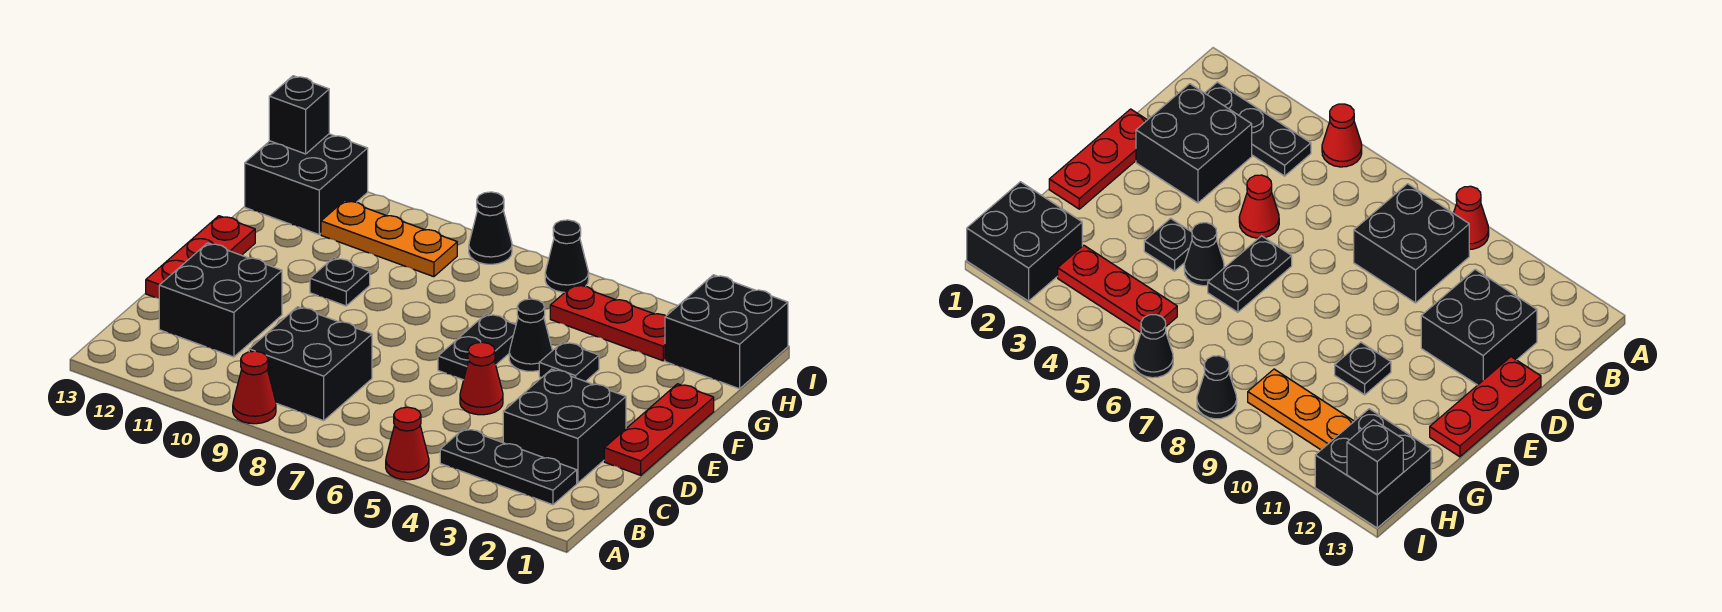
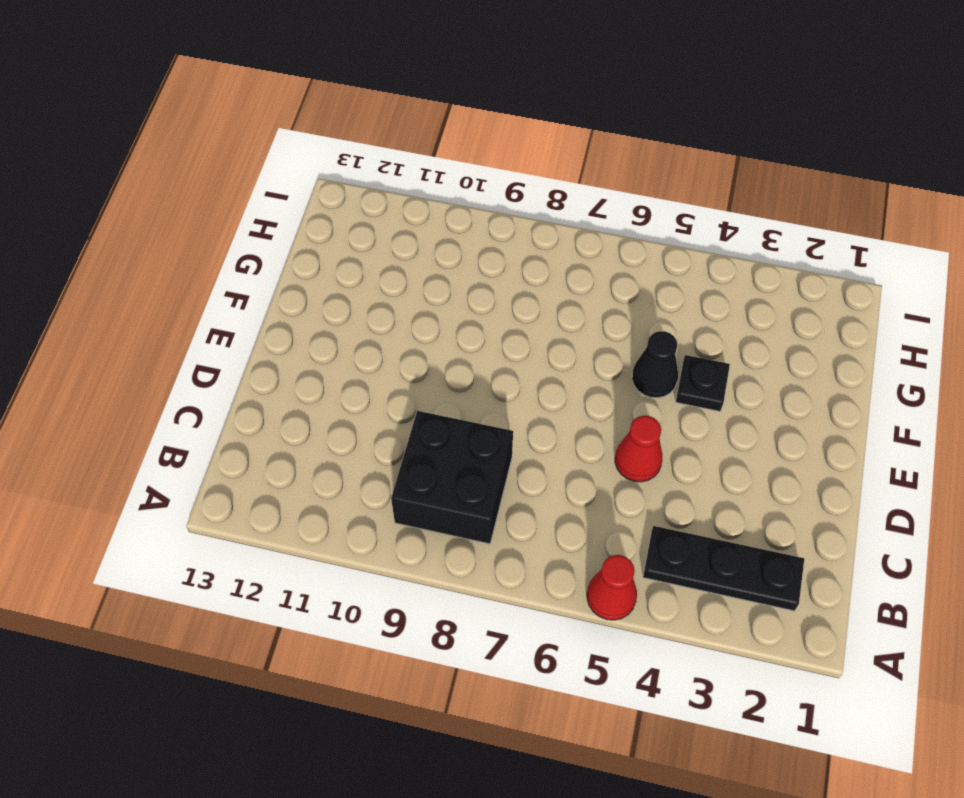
none -> red 1x1 cone [233,351,276,424]
none -> black 2x2 brick [503,369,626,483]
none -> black 2x2 brick [159,243,282,357]

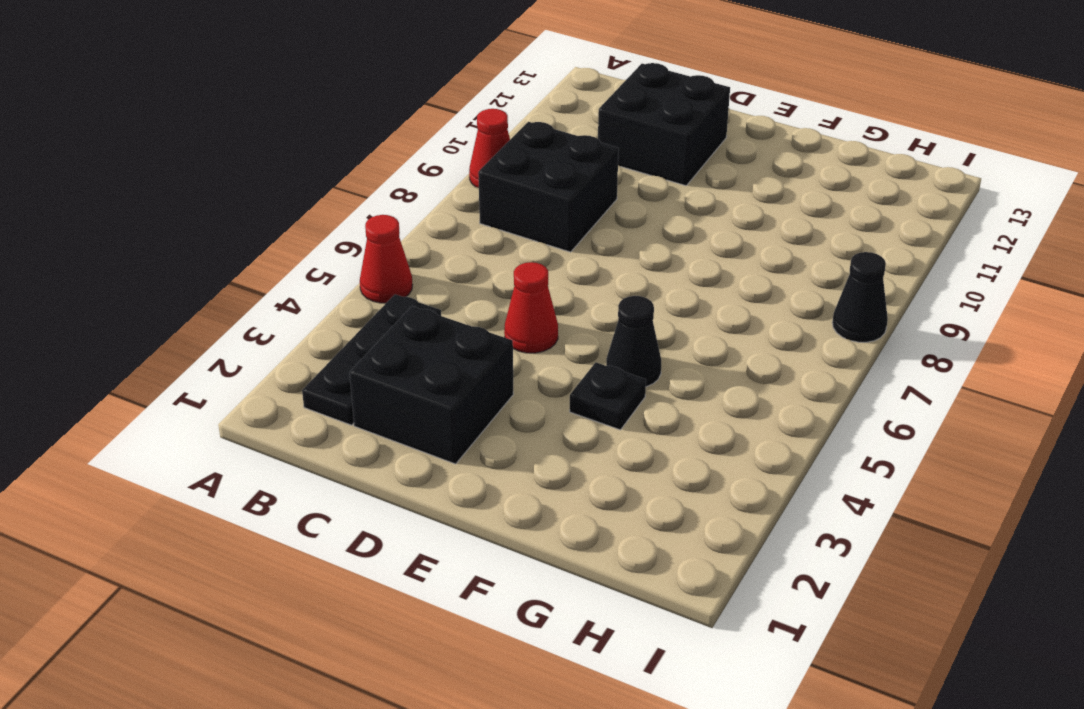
none -> red 1x3 plate [604,384,714,475]
none -> red 1x3 plate [146,216,255,298]
none -> black 1x2 plate [438,314,516,380]

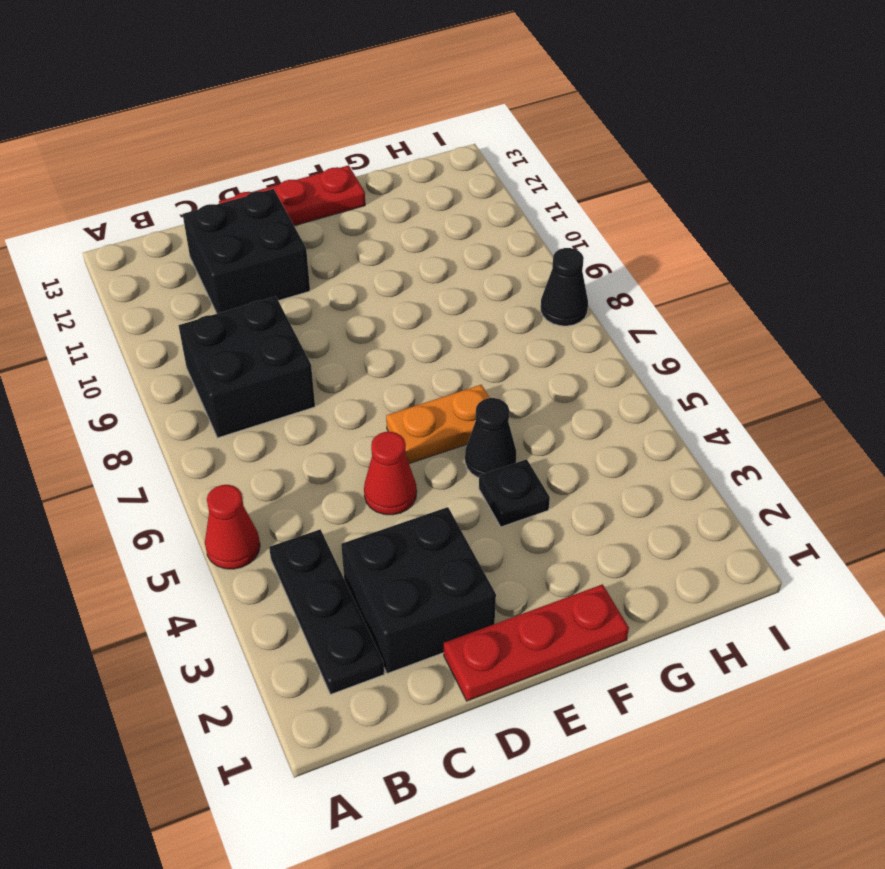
orange 1x2 plate [386,385,490,464] -> black 1x2 plate [438,314,516,380]
none -> red 1x1 cone [233,351,276,424]
none -> black 1x1 plate [310,258,370,306]
none -> black 2x2 brick [665,275,788,389]

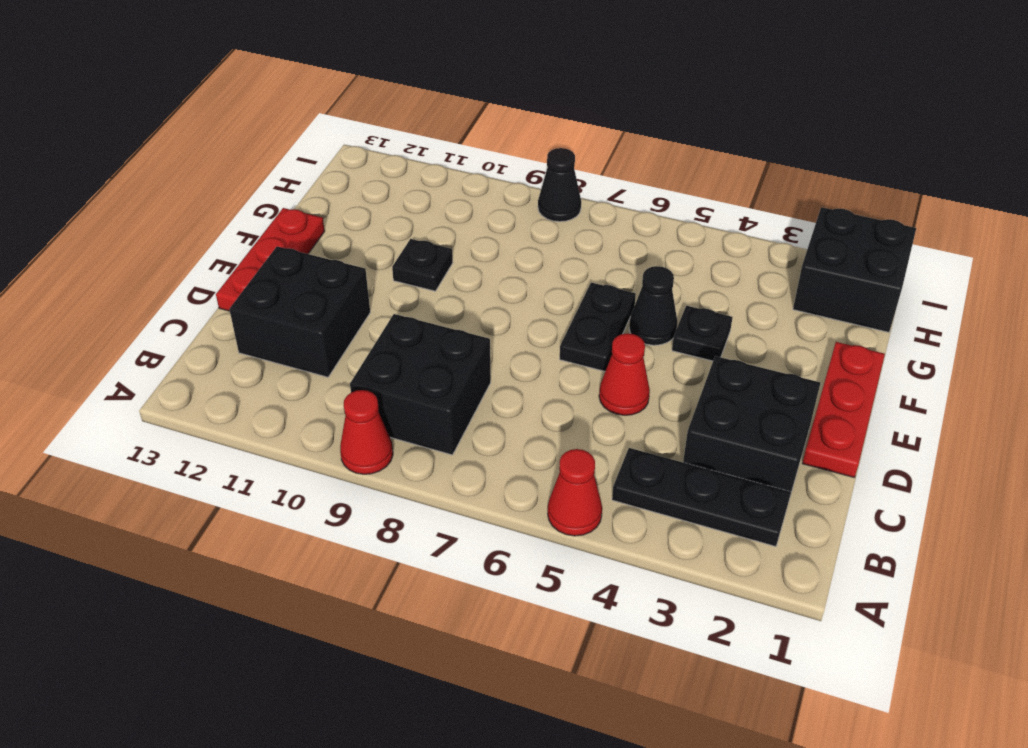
none -> red 1x3 plate [550,284,666,361]
none -> orange 1x3 plate [321,200,457,277]
none -> black 2x2 brick [245,134,368,234]

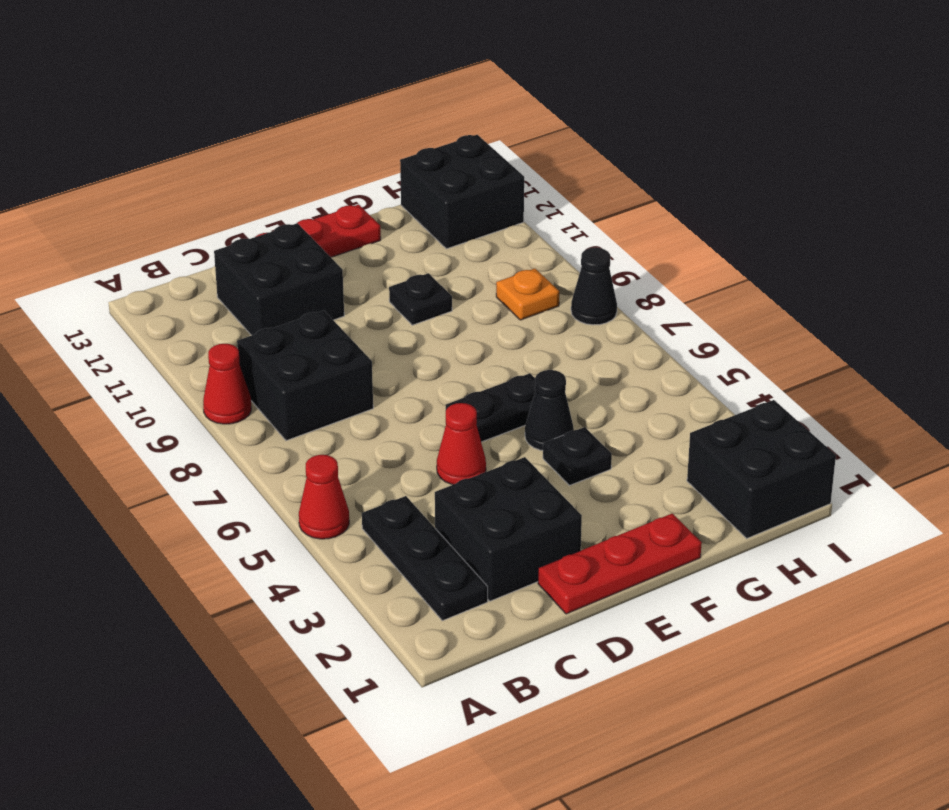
orange 1x1 plate [496,268,559,320] -> orange 1x3 plate [321,200,457,277]
none -> red 1x3 plate [550,284,666,361]
none -> black 1x1 cone [545,220,589,292]
none -> black 1x1 brick [269,76,329,154]

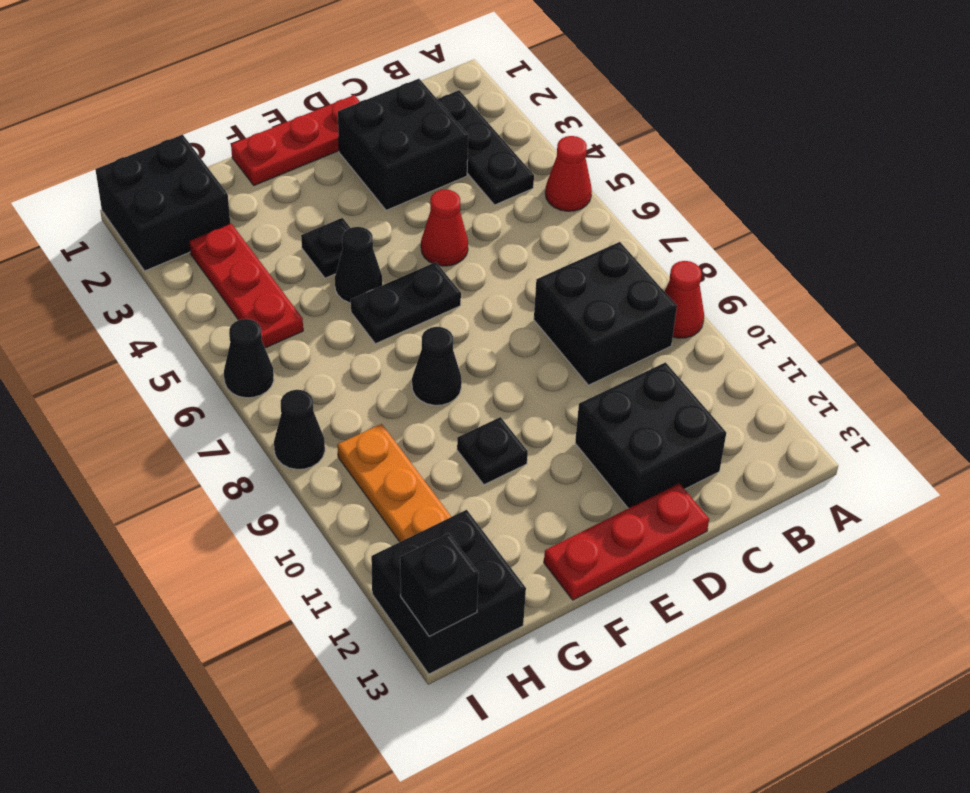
black 1x1 cone [412,327,462,405] -> none

